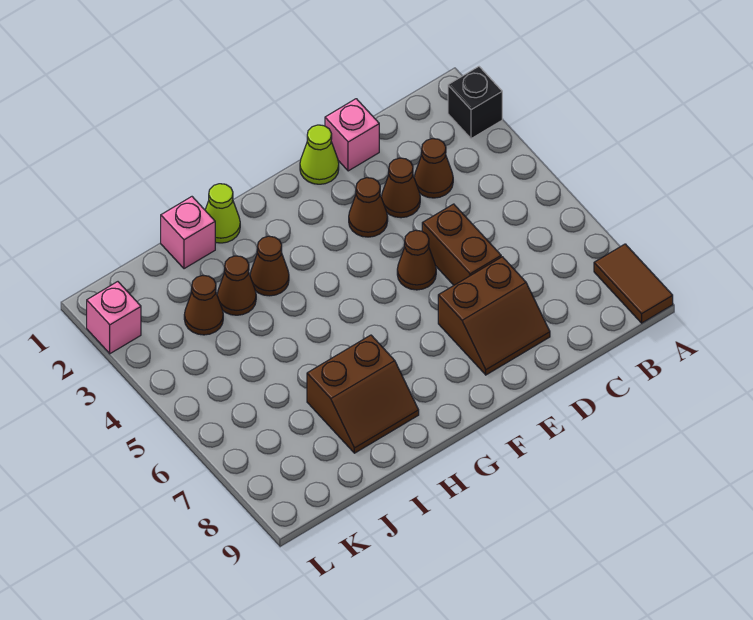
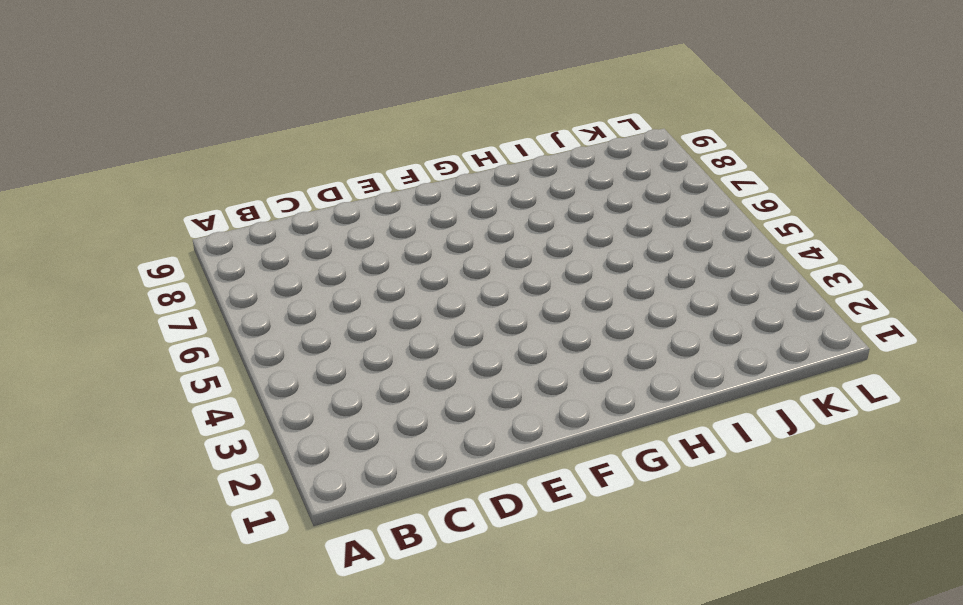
none -> black 1x1 brick [448,67,502,139]
none -> brown 1x2 tile [594,244,673,323]
none -> brown 1x1 cone [414,139,453,198]

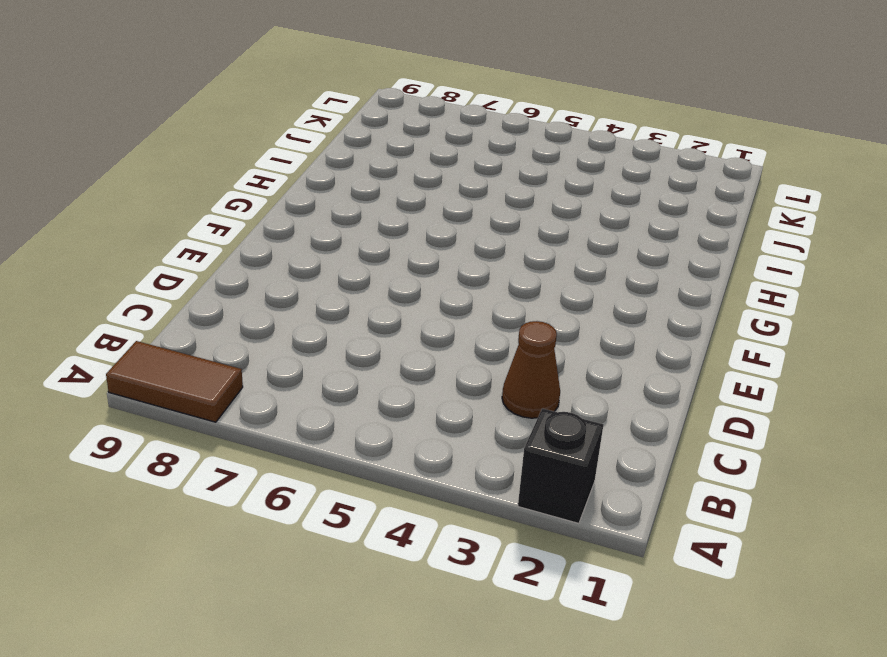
none -> pink 1x1 brick [325,99,379,171]
none -> brown 1x1 cone [381,158,420,218]
none -> brown 1x2 brick [422,204,501,285]

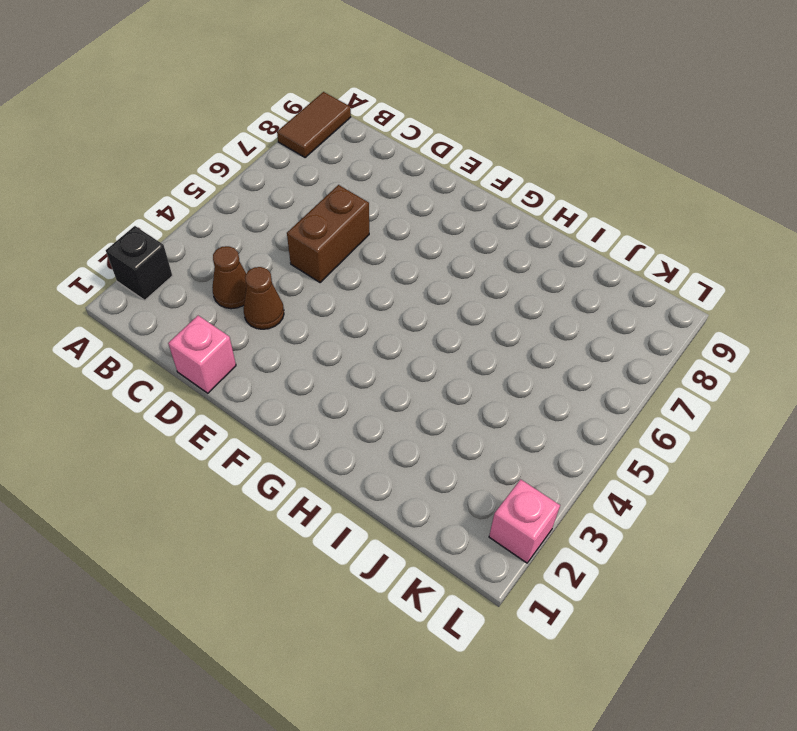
none -> brown 2x2 slope [438,257,550,375]
none -> lime 1x1 cone [300,125,339,184]
none -> brown 1x1 cone [349,178,388,237]

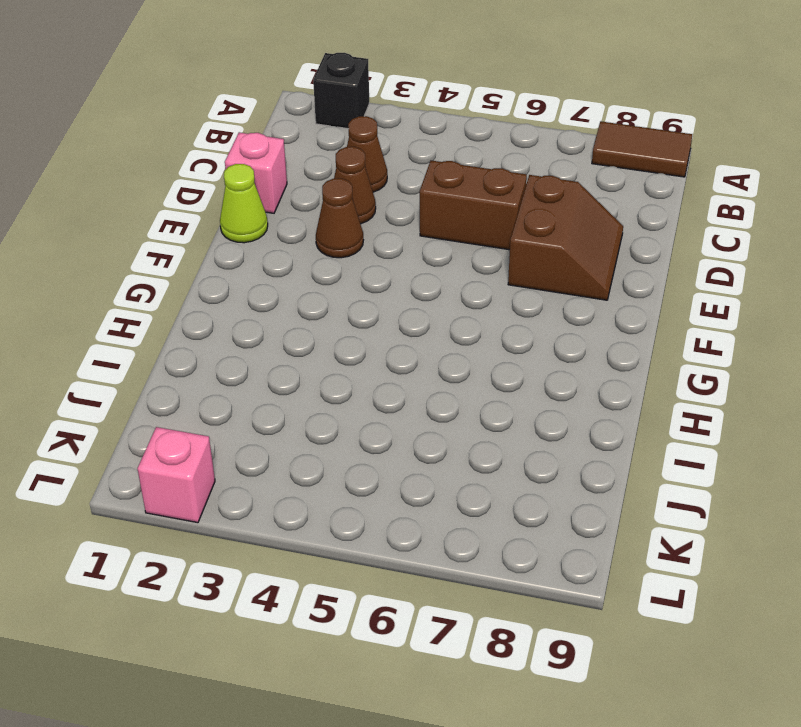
none -> brown 1x1 cone [397,230,436,290]
none -> lime 1x1 cone [205,184,240,243]
none -> brown 1x1 cone [250,236,289,296]

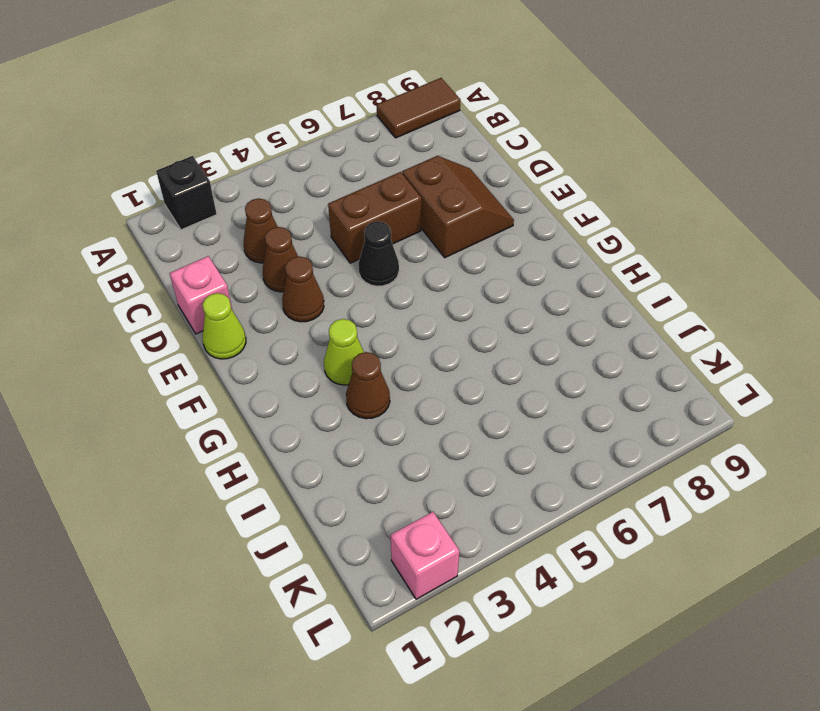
black 1x1 cone [358,221,399,286] -> brown 1x1 cone [397,230,436,290]
lime 1x1 cone [324,319,364,385] -> lime 1x1 cone moved to [205,184,240,243]
none -> brown 2x2 slope [307,335,419,453]
none -> pink 1x1 brick [161,197,215,269]
none -> brown 1x1 cone [217,256,256,315]

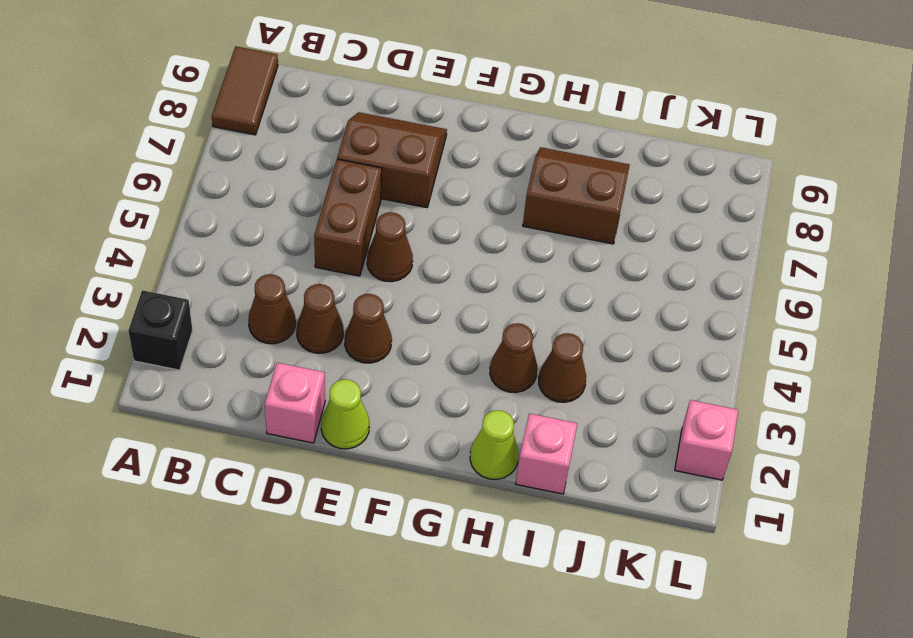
none -> brown 1x1 cone [184,275,223,335]

